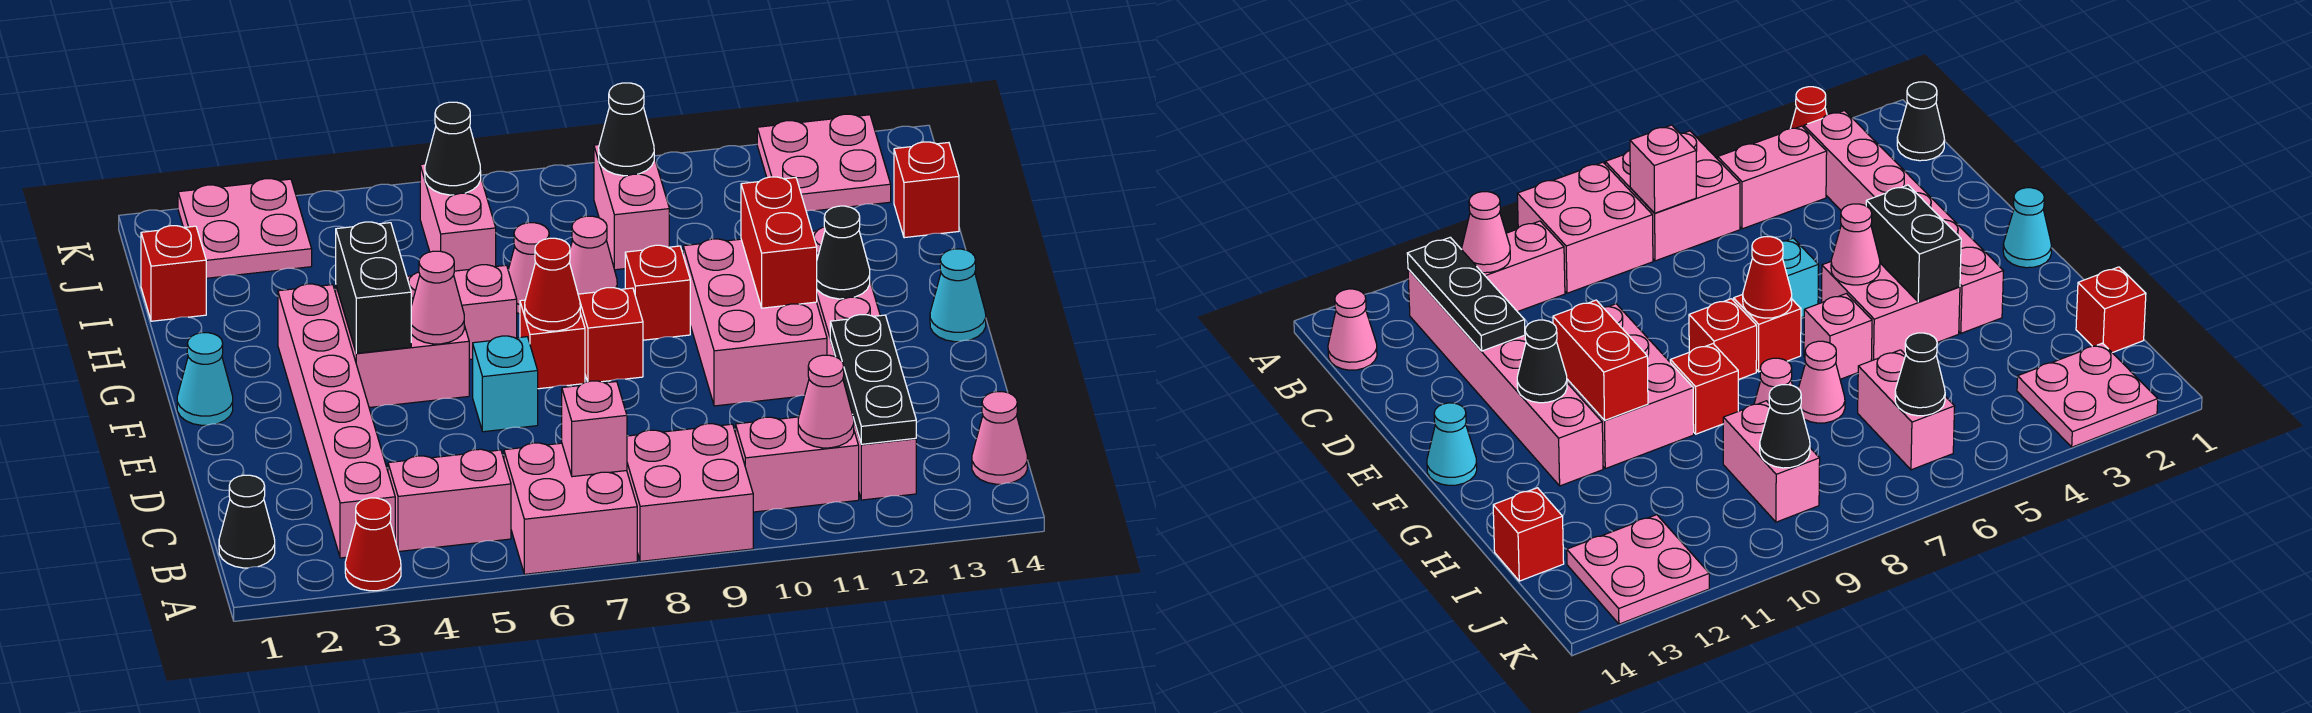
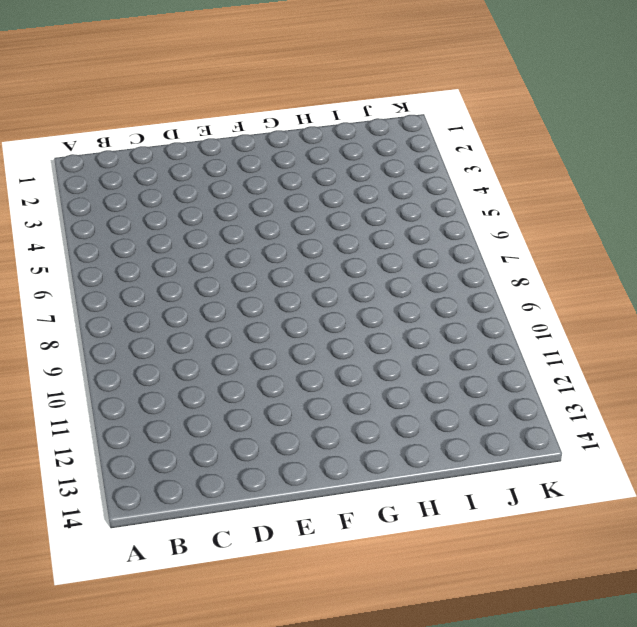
none -> red 1x1 cone [345,498,401,591]
none -> pink 2x2 brick [504,443,637,574]
none -> pink 2x2 brick [627,424,753,561]
none -> black 1x1 cone [219,475,275,568]

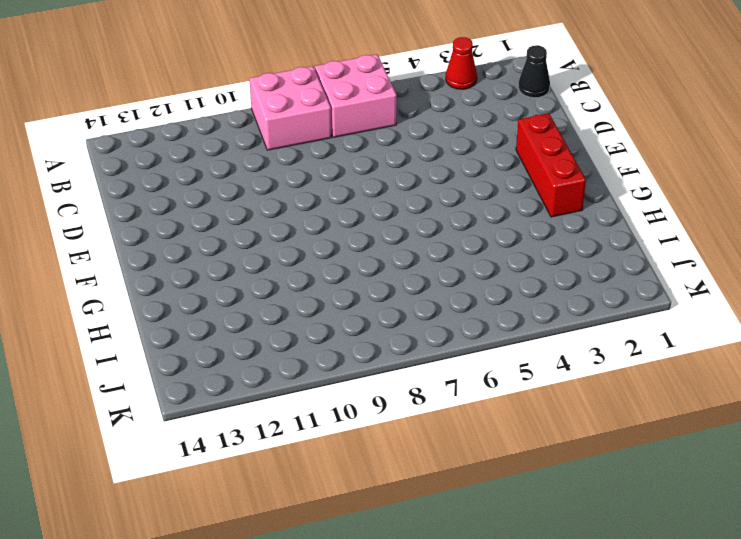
red 1x3 brick [516,113,586,217] -> none
none -> pink 1x6 brick [278,284,395,558]
none -> pink 1x2 brick [388,449,511,552]
none -> pink 1x2 brick [736,417,859,512]
none -> pink 1x6 brick [812,227,916,500]

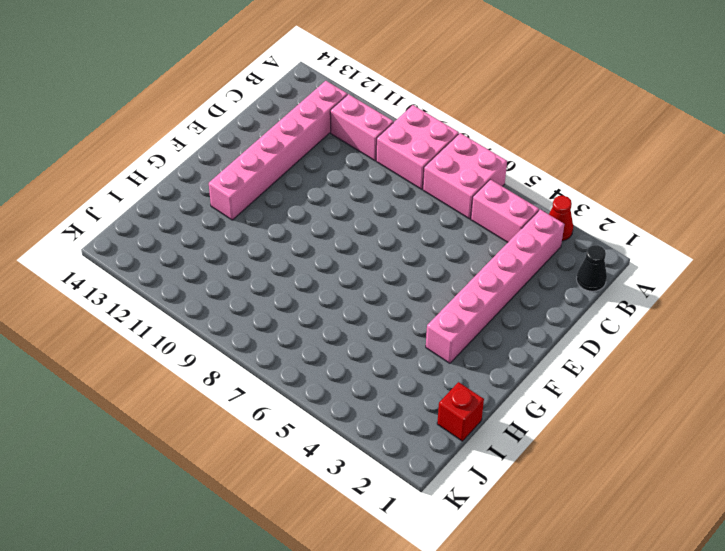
none -> pink 1x1 cone [972,392,1027,484]
none -> cyan 1x1 brick [473,336,538,432]
none -> pink 2x3 brick [683,239,827,406]
none -> cyan 1x1 cone [177,333,233,425]

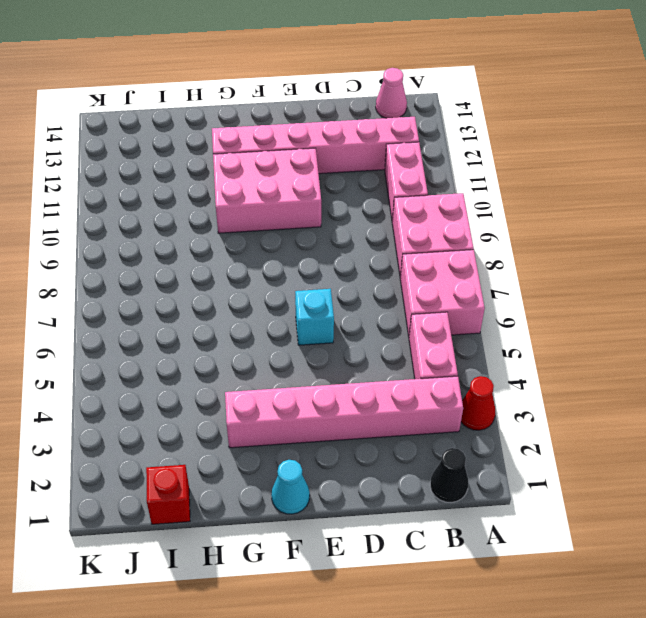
none -> pink 2x2 brick [336,272,469,408]
none -> red 1x1 brick [520,300,585,389]
none -> red 1x1 brick [578,288,643,382]
none -> cyan 1x1 cone [930,249,986,342]

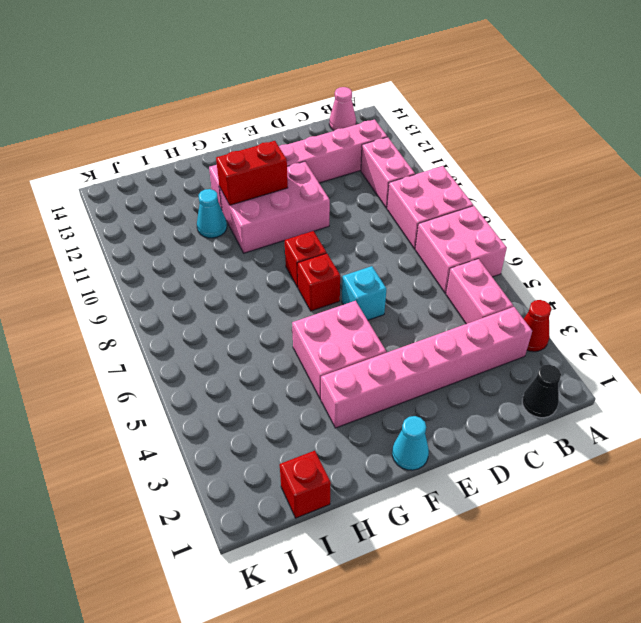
cyan 1x1 cone [197,189,227,238] -> cyan 1x1 cone moved to [930,249,986,342]
none -> pink 1x1 brick [454,265,517,360]
none -> red 1x1 brick [625,245,690,340]
none -> pink 1x1 cone [508,223,549,314]
none -> pink 1x1 cone [569,216,617,294]

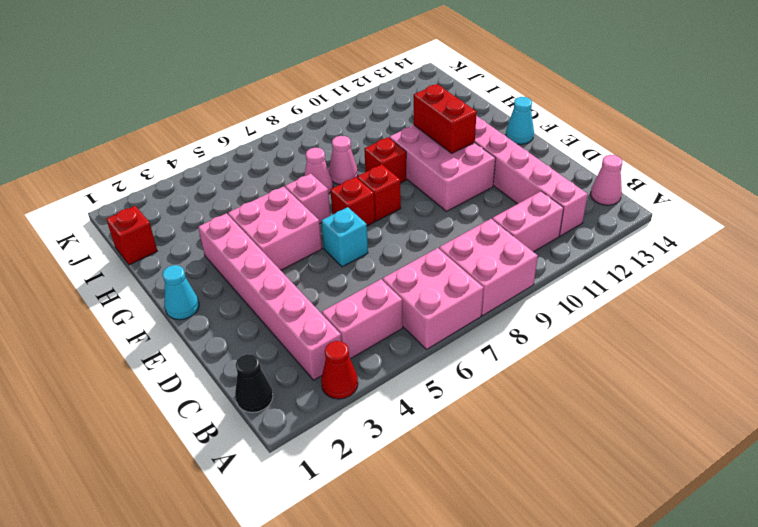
none -> pink 1x2 brick [420,164,496,271]
none -> pink 1x2 brick [594,145,669,270]
none -> red 1x1 brick [894,142,959,238]
none -> pink 2x2 plate [178,179,312,278]

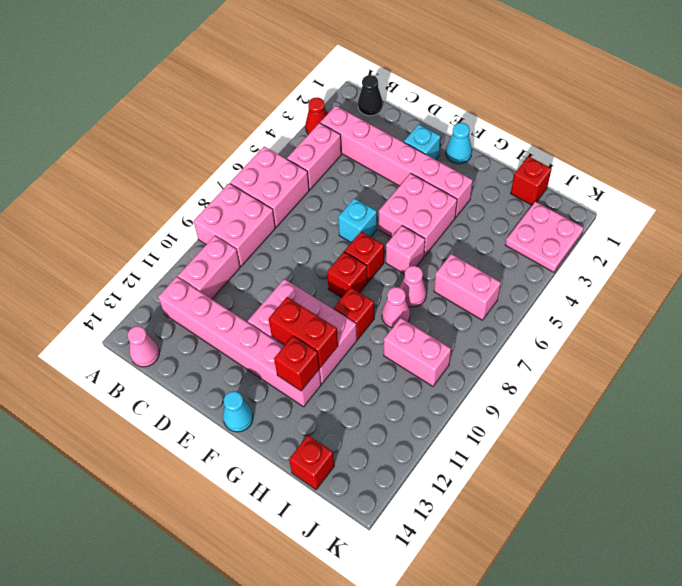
cyan 1x1 brick [404,124,441,160] -> none
red 1x1 brick [274,336,319,391] -> none
none -> pink 2x2 plate [757,114,891,211]
none -> pink 1x1 brick [562,381,627,477]
none -> pink 1x1 cone [798,355,854,448]
none -> black 1x3 plate [830,315,916,444]

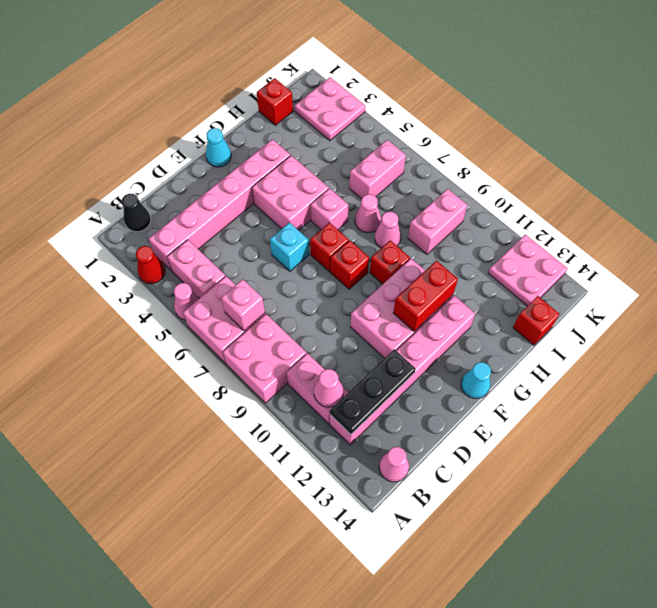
pink 1x1 cone [174,283,199,320] -> pink 1x1 cone moved to [411,251,464,344]
none -> black 1x2 brick [336,222,411,353]
none -> red 1x1 cone [525,238,580,331]
none -> black 1x1 cone [817,206,870,299]
none -> black 1x1 cone [425,102,481,195]

